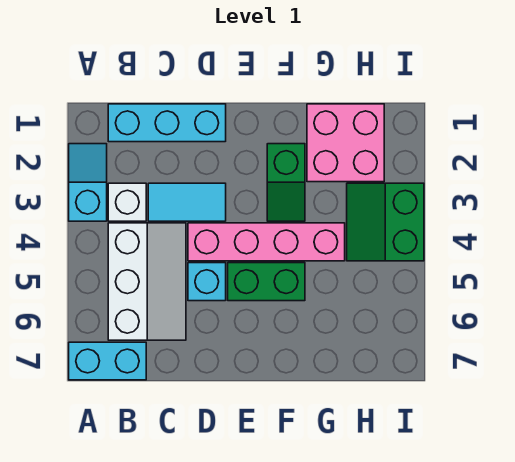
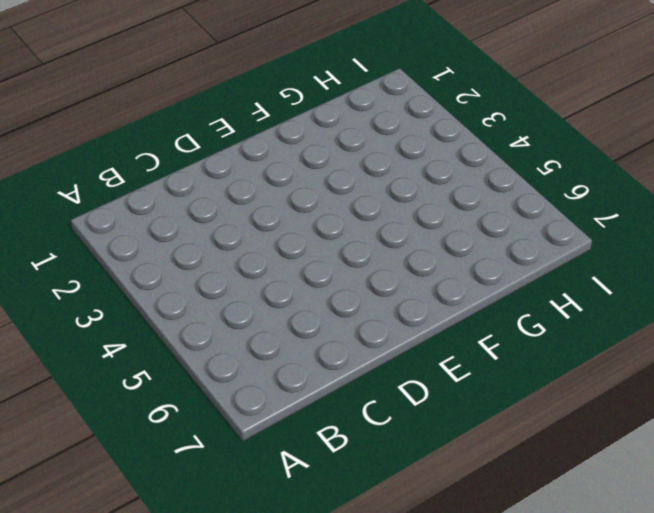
none -> cyan 1x2 slope [69,144,107,221]
none -> cyan 1x2 brick [69,342,146,380]
none -> cyan 1x3 brick [108,104,226,142]

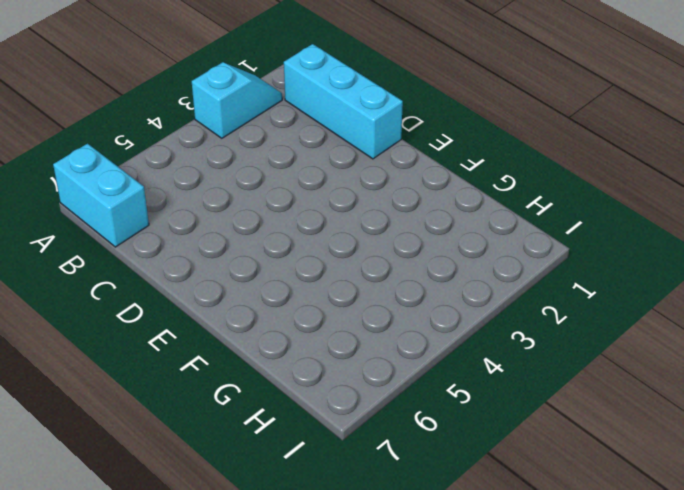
none -> white 1x1 brick [108,183,146,221]
none -> white 2x3 slope [108,223,186,340]
none -> cyan 1x2 tile [148,183,226,221]

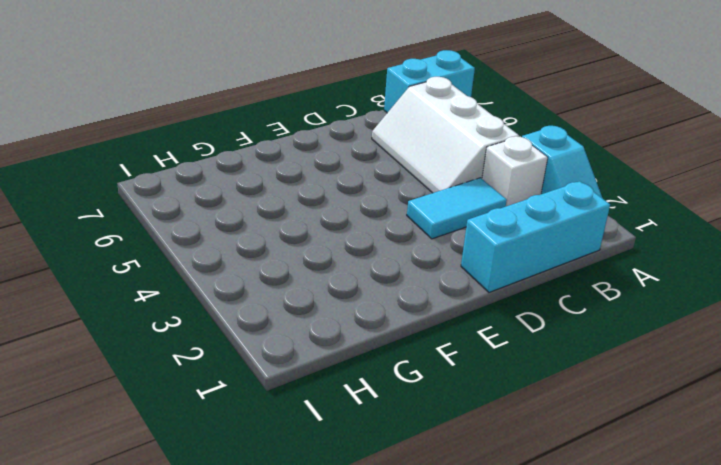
none -> pink 1x4 brick [188,223,345,261]
none -> cyan 1x1 brick [188,263,226,301]
none -> green 1x2 brick [228,263,305,301]

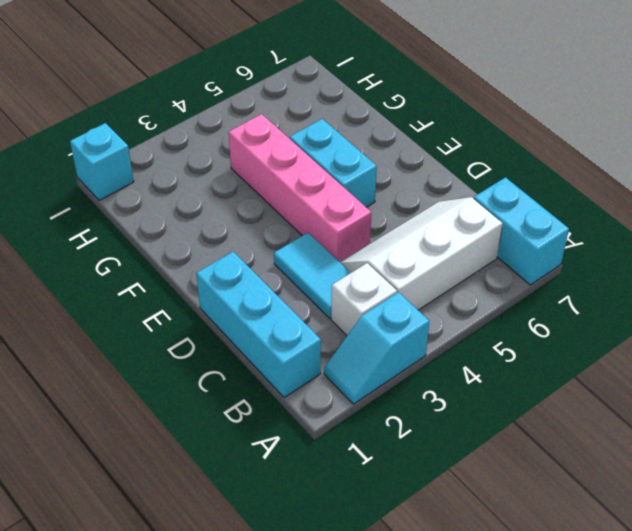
cyan 1x2 brick [290,119,377,207] -> green 1x2 brick [228,263,305,301]
cyan 1x1 brick [70,123,134,200] -> cyan 1x1 brick moved to [188,263,226,301]
none -> green 1x2 slope [267,144,305,221]
none -> pink 2x2 brick [307,104,384,182]
none -> green 2x2 slope [347,183,424,261]

